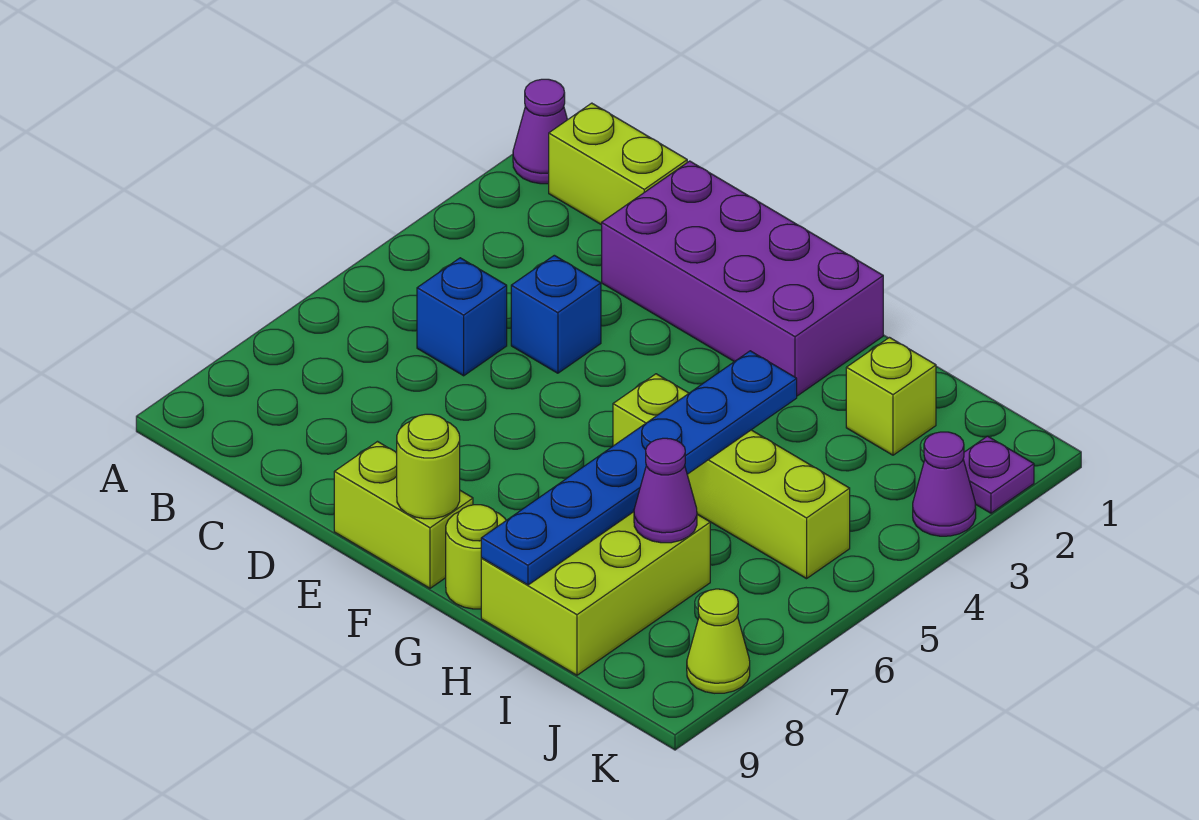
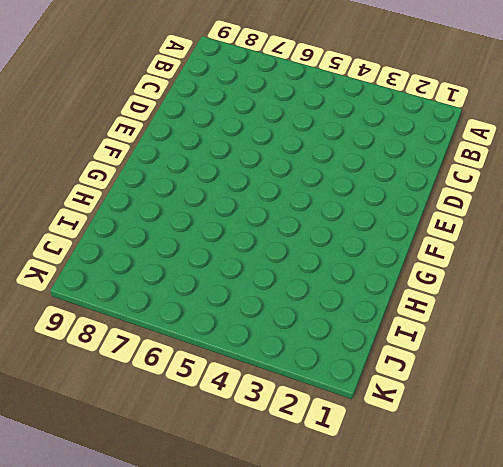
none -> purple 1x1 cone [513,79,567,184]
none -> lime 1x2 brick [549,103,687,225]
none -> blue 1x1 brick [417,258,507,376]

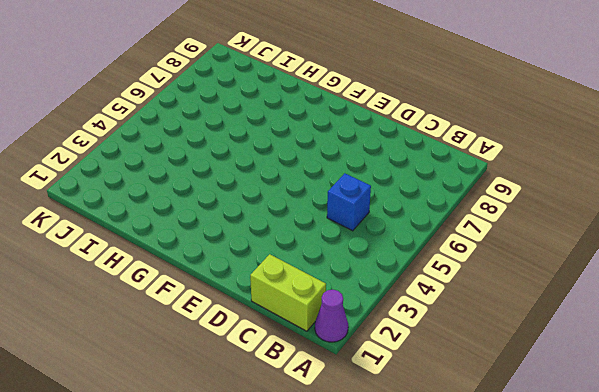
none -> purple 2x4 brick [602,161,883,396]
none -> blue 1x1 brick [511,255,601,373]
none -> lime 1x2 brick [334,442,473,588]

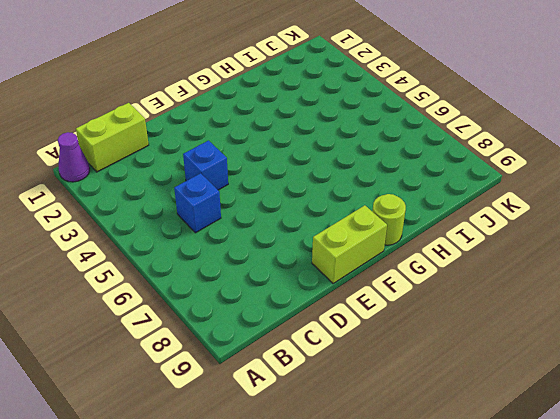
none -> purple 2x4 brick [602,161,883,396]
none -> lime 1x4 brick [613,374,850,579]
none -> lime 2x3 brick [481,512,710,675]

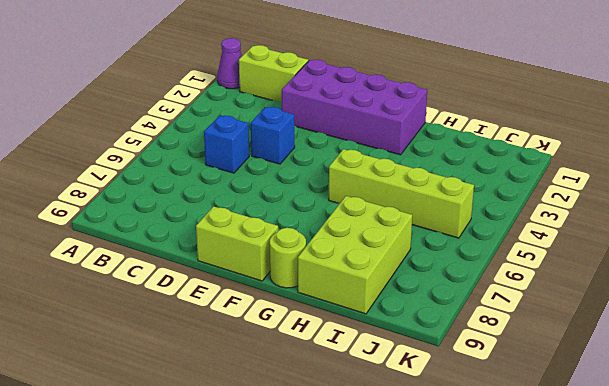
none -> lime 1x1 brick [846,337,936,455]
none -> purple 1x1 plate [963,436,1034,513]
none -> purple 1x1 cone [913,432,976,536]

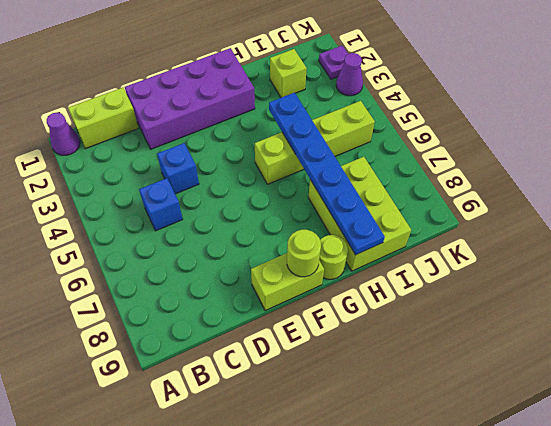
none -> lime 1x1 cone [687,589,750,693]
none -> purple 1x1 cone [634,438,697,543]

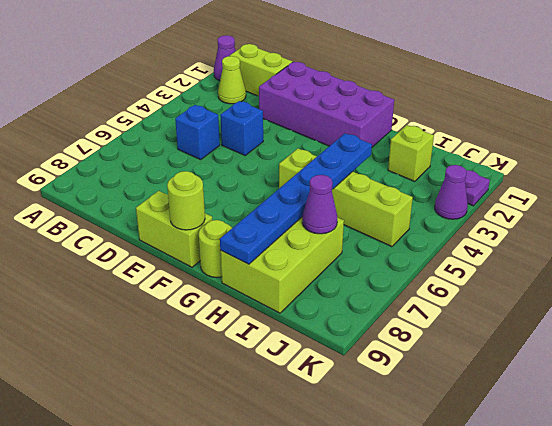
lime 1x1 cone [218,56,246,104] -> lime 1x1 cone moved to [687,589,750,693]

